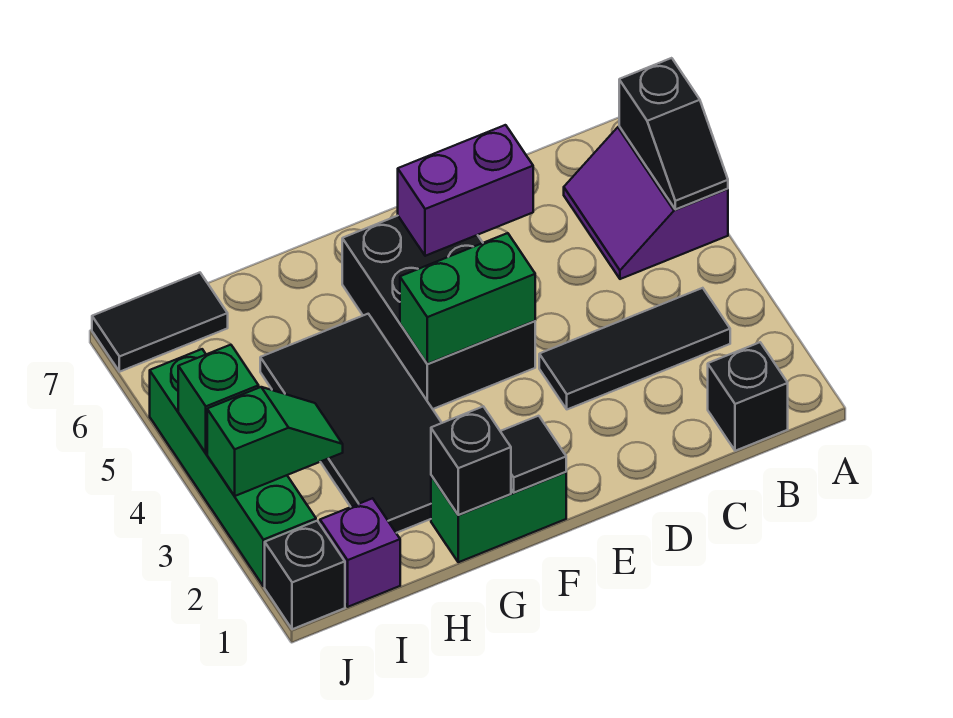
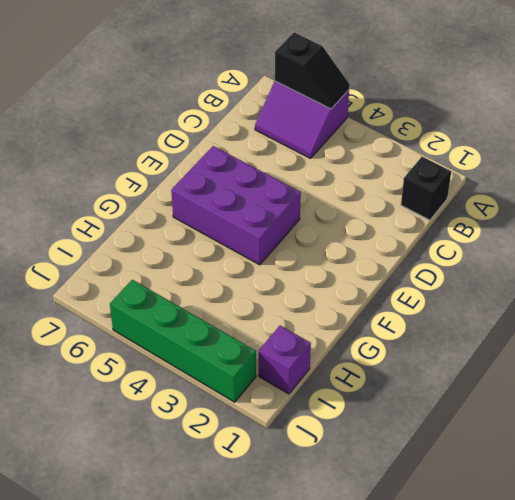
purple 2x3 brick [171,146,301,265] -> black 2x3 brick [342,216,535,409]
none -> black 1x3 tile [539,288,730,409]
none -> green 1x2 brick [431,472,566,562]
none -> black 2x4 tile [260,314,442,533]

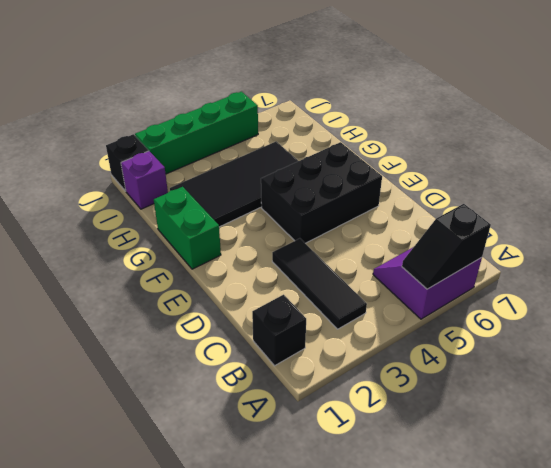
none -> black 1x2 tile [92,273,228,372]
none -> purple 1x2 brick [398,125,533,256]
none -> green 1x2 brick [400,233,535,364]

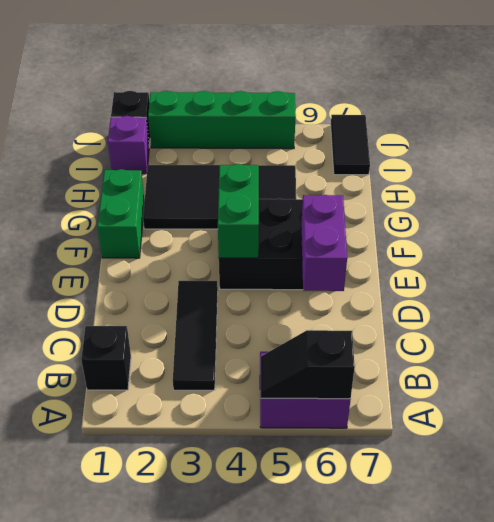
none -> black 1x1 tile [500,416,566,493]
none -> black 1x1 brick [431,406,511,515]
none -> green 1x2 slope [207,387,343,496]

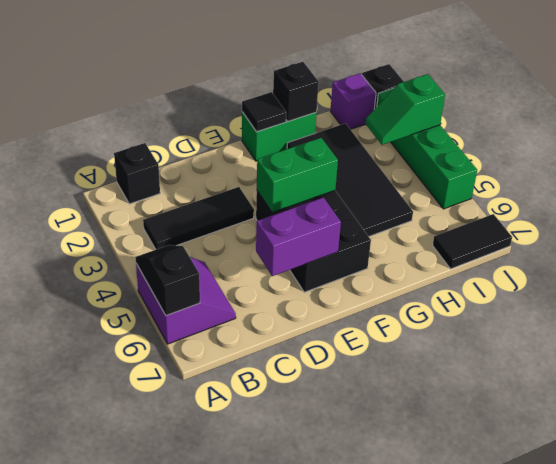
none -> green 1x1 brick [178,345,259,453]

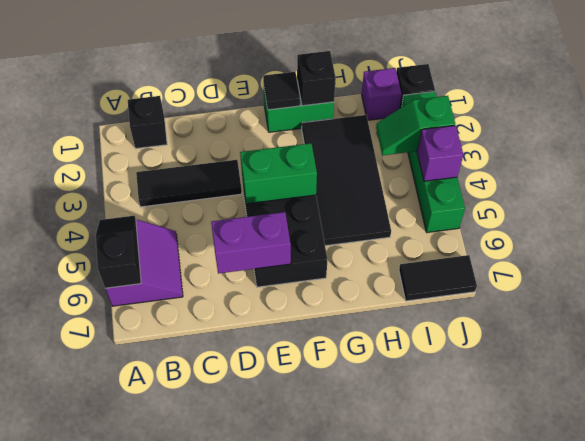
purple 1x1 brick [417,126,463,181] -> green 1x1 brick [178,345,259,453]

